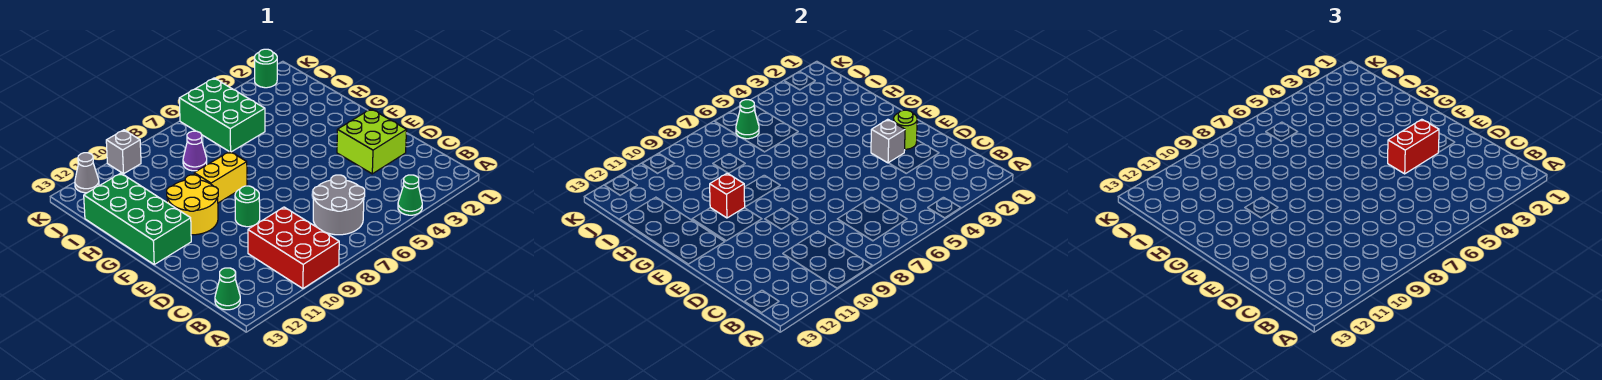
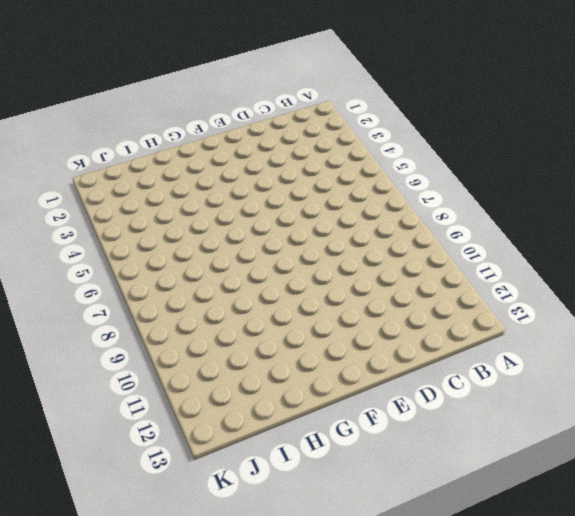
none -> green 1x1 cone [398,175,422,215]
none -> red 2x3 brick [248,207,339,289]
none -> grey 2x2 round brick [313,175,365,235]

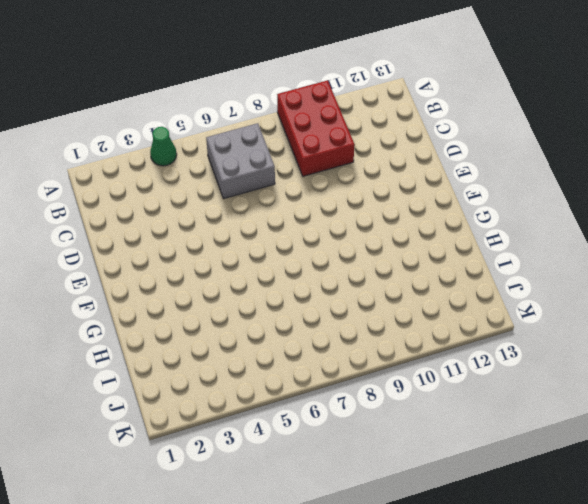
grey 2x2 brick [206,123,275,199] -> grey 2x2 round brick [313,175,365,235]
none -> green 1x1 cone [215,268,240,310]
none -> lime 2x2 brick [337,109,407,174]
none -> green 1x1 round brick [235,186,260,227]

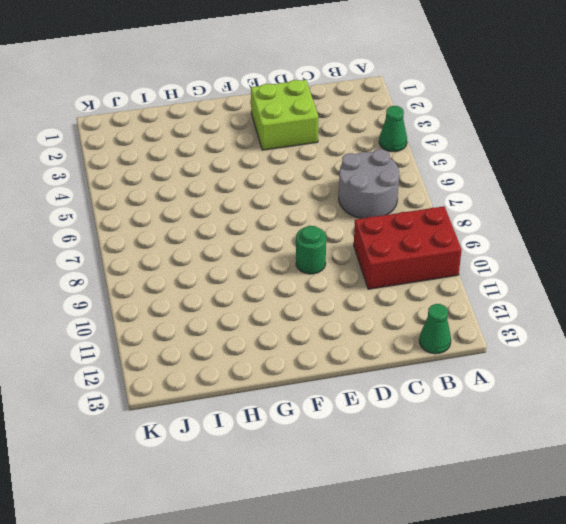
none -> yellow 2x2 round brick [167,175,218,235]
none -> green 2x4 brick [84,173,191,264]
none -> yellow 1x2 brick [194,151,247,203]

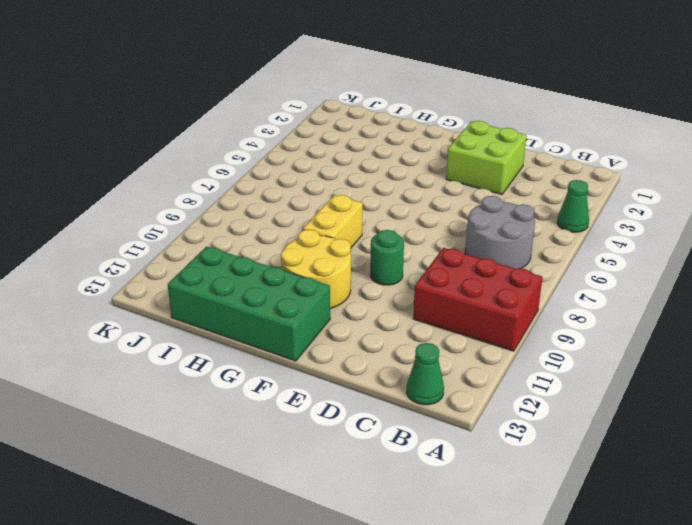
none -> green 2x3 brick [179,78,265,152]
none -> purple 1x1 cone [183,131,207,171]
none -> green 1x1 round brick [254,49,277,88]

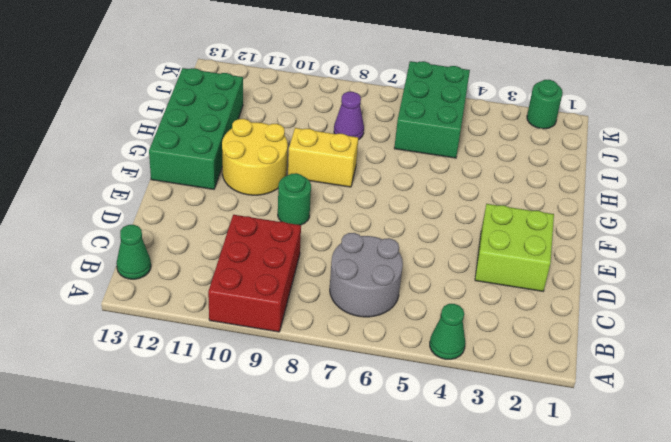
none -> grey 1x1 brick [106,130,141,174]
none -> grey 1x1 cone [75,153,99,193]
none -> lime 1x1 round brick [894,110,917,149]

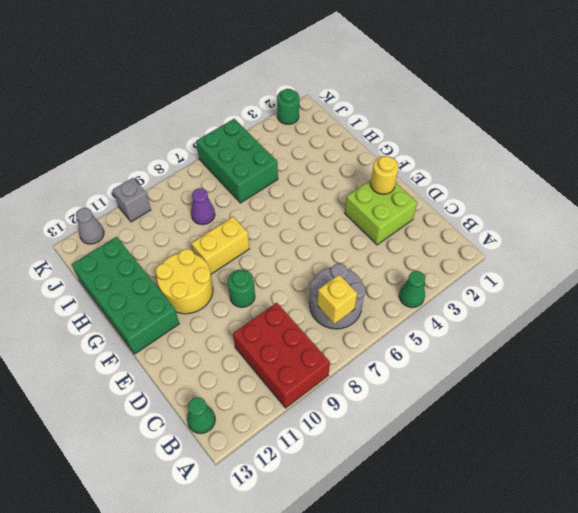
yellow 1x1 brick [317,275,357,324] -> none
yellow 1x1 round brick [371,156,398,194] -> lime 1x1 round brick [894,110,917,149]
none -> grey 1x1 brick [871,119,905,163]
none -> red 1x1 brick [710,173,745,218]
none -> green 1x1 cone [736,100,759,139]

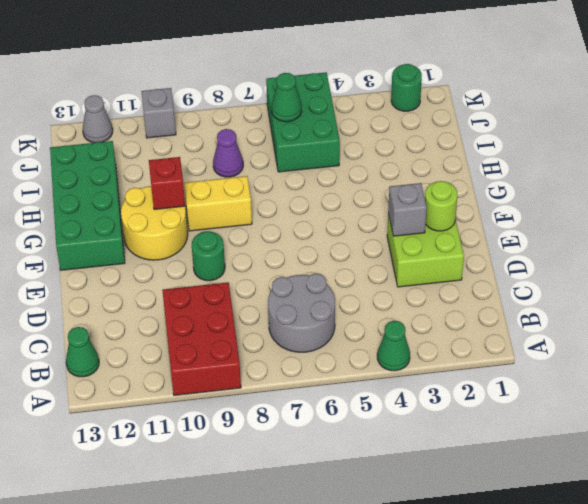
none -> red 1x2 brick [1388,119,1439,174]

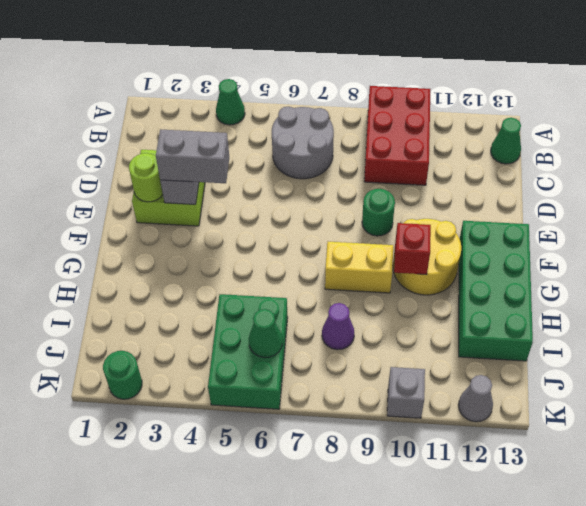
grey 1x2 brick [156,129,229,183] -> red 1x2 brick [1388,119,1439,174]

